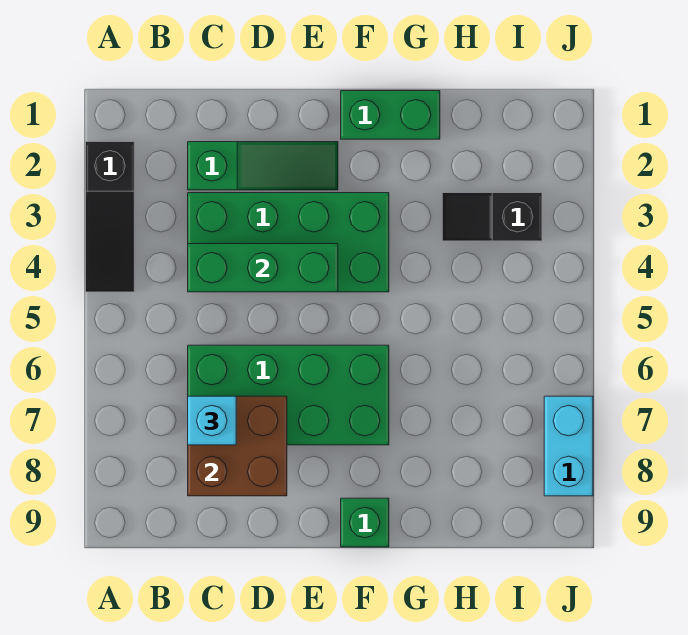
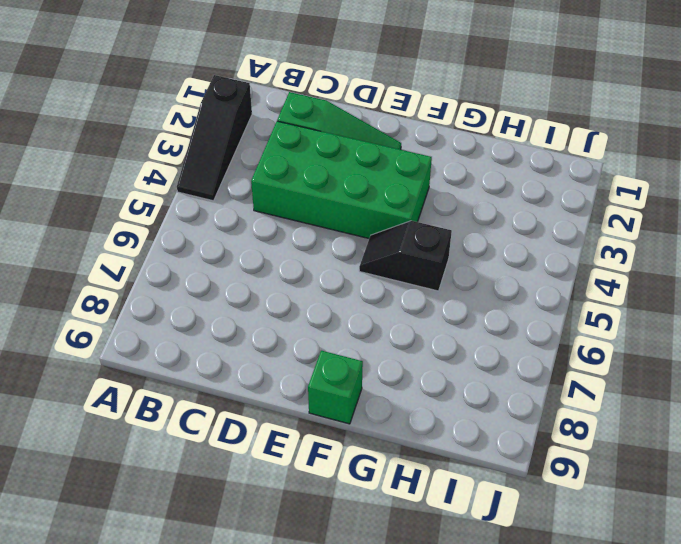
black 1x2 slope [359,221,452,291] -> black 1x2 slope moved to [442,193,542,241]
none -> green 2x4 brick [188,345,389,445]
none -> green 1x2 brick [341,91,440,139]

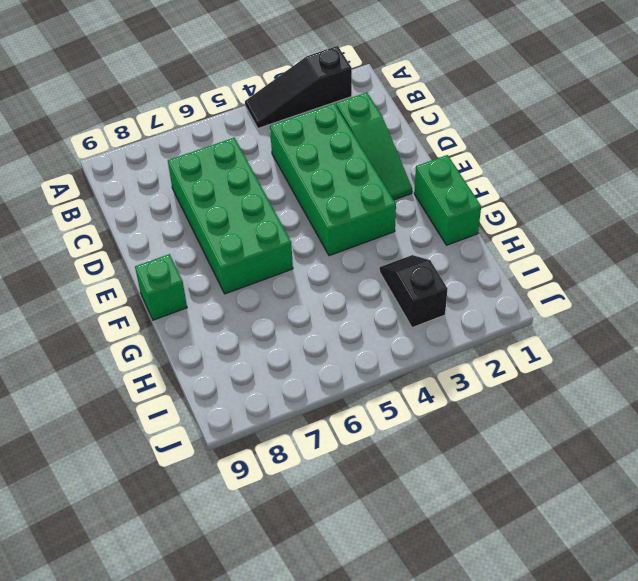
none -> cyan 1x2 brick [544,396,593,496]
none -> green 1x3 brick [188,244,338,292]

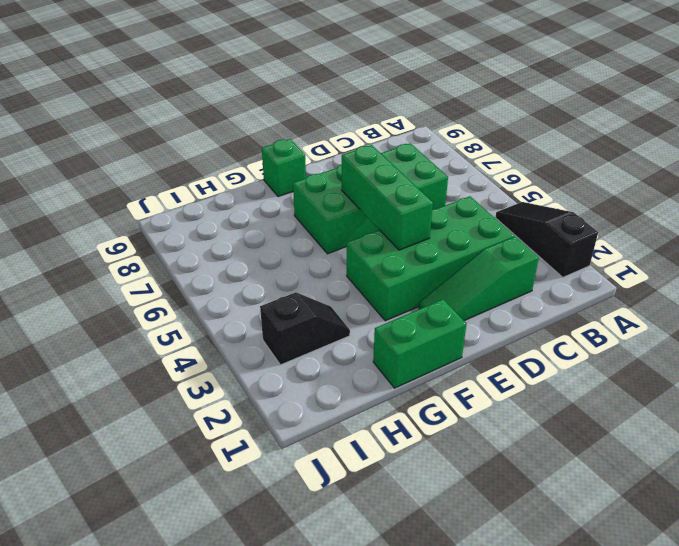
green 1x3 brick [342,145,433,250] -> green 1x3 brick turned to [188,244,338,292]
none -> cyan 1x2 brick [544,396,593,496]
none -> brown 2x2 brick [188,396,287,496]

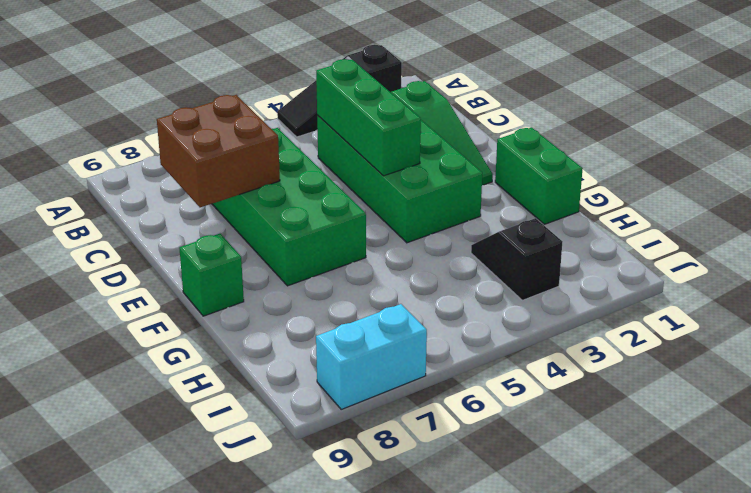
none -> cyan 1x1 brick [188,396,236,445]

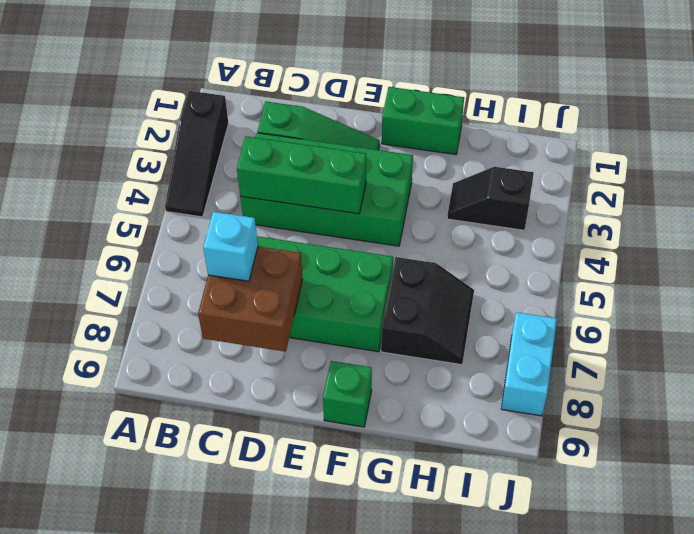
black 2x2 slope [381,257,474,365] -> none

